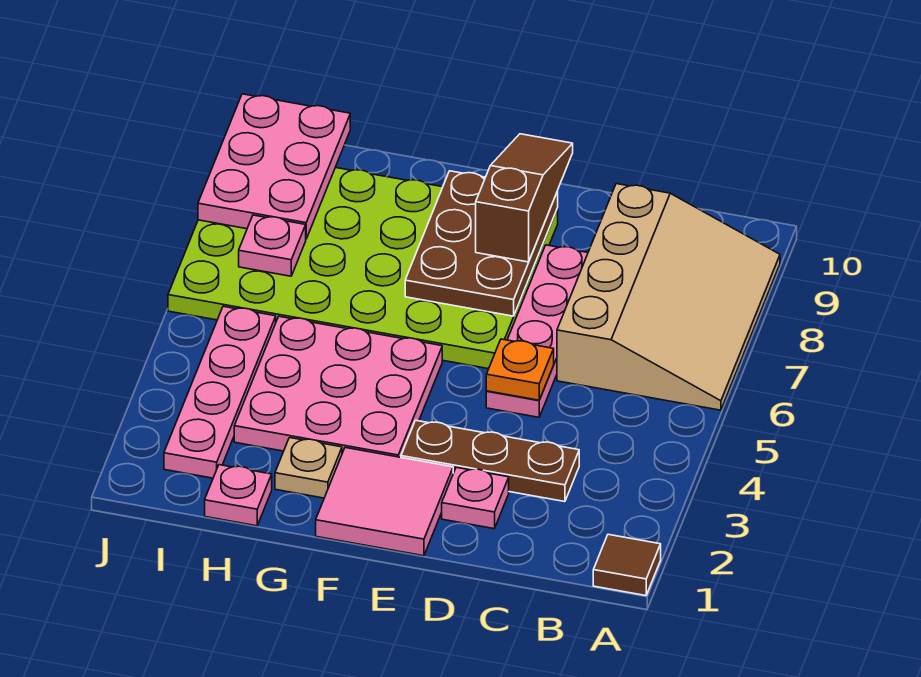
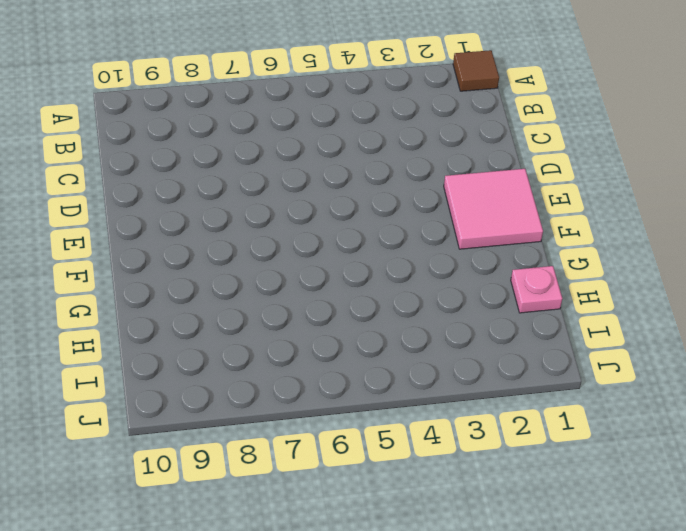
none -> tan 3x4 slope [557,184,780,410]
none -> brown 1x3 plate [401,420,579,502]
none -> pink 1x1 plate [442,467,509,529]

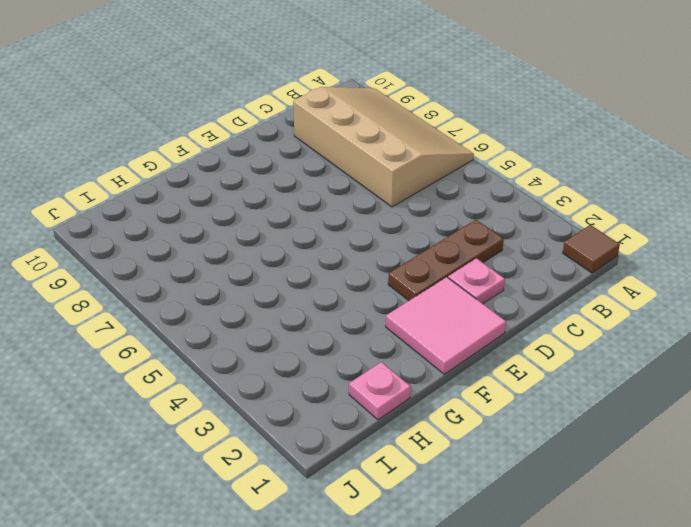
none -> pink 1x4 plate [486,245,588,417]
none -> lime 4x6 plate [168,168,558,369]
none -> pink 3x3 plate [234,316,442,457]

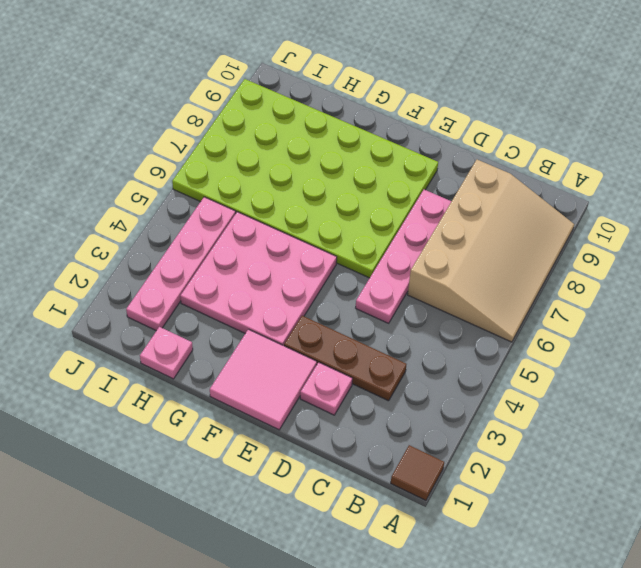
none -> tan 1x1 plate [275,438,342,498]
none -> orange 1x1 plate [486,339,554,400]
none -> brown 2x3 plate [405,171,558,316]

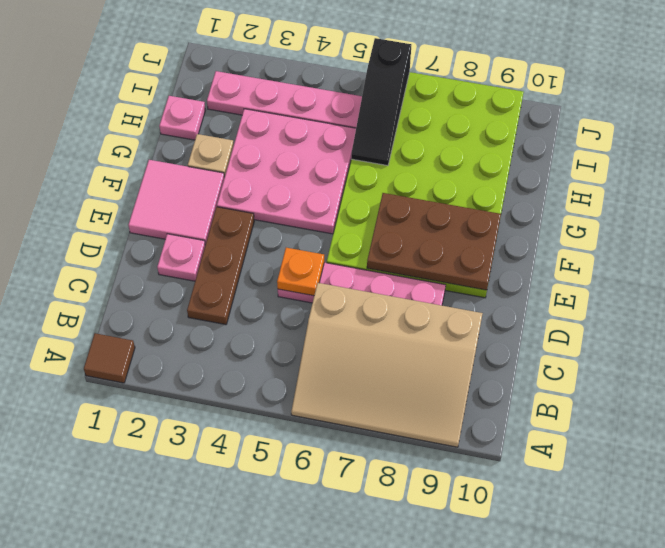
black 1x3 slope [351,38,411,166] -> none
none -> pink 1x1 plate [239,215,306,276]
none -> pink 2x3 plate [198,94,350,239]
none -> brown 1x3 slope [476,134,573,262]

